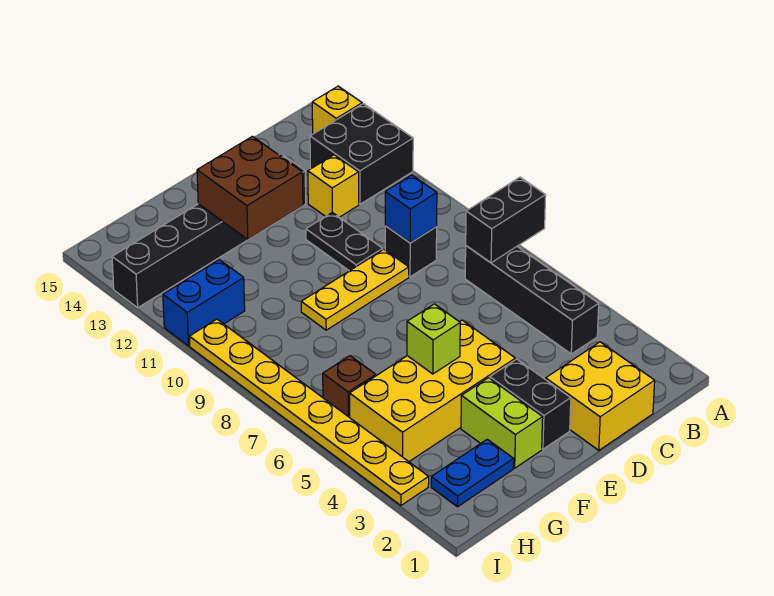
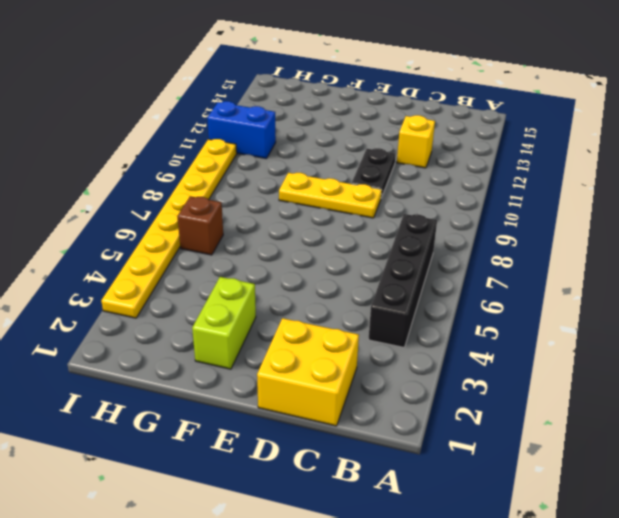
none -> black 2x2 brick [310,104,413,204]
none -> yellow 1x1 brick [312,86,362,134]
none -> black 1x1 brick [385,226,437,277]

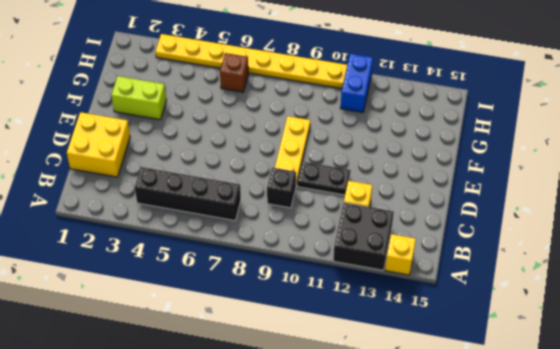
none -> black 1x6 brick [112,154,306,308]
none -> black 1x2 brick [490,359,571,449]
none -> yellow 2x4 brick [350,320,515,461]

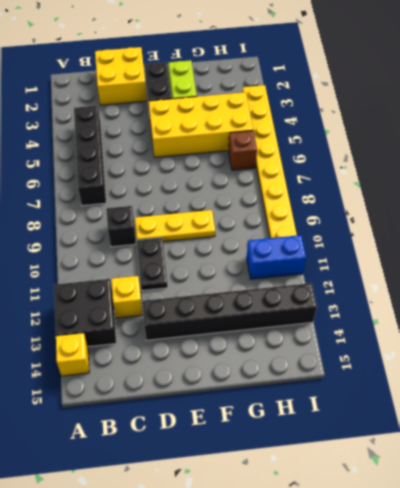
none -> blue 1x2 plate [431,439,514,507]
none -> black 1x2 brick [466,177,546,263]
none -> blue 1x1 brick [385,175,437,243]

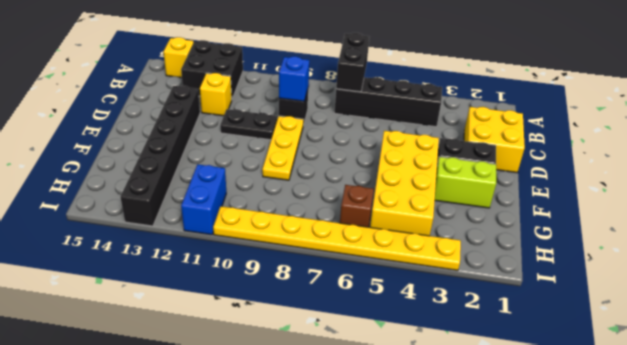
none -> blue 1x2 plate [431,439,514,507]
none -> brown 2x2 brick [197,136,303,239]
none -> lime 1x1 brick [407,304,460,374]

